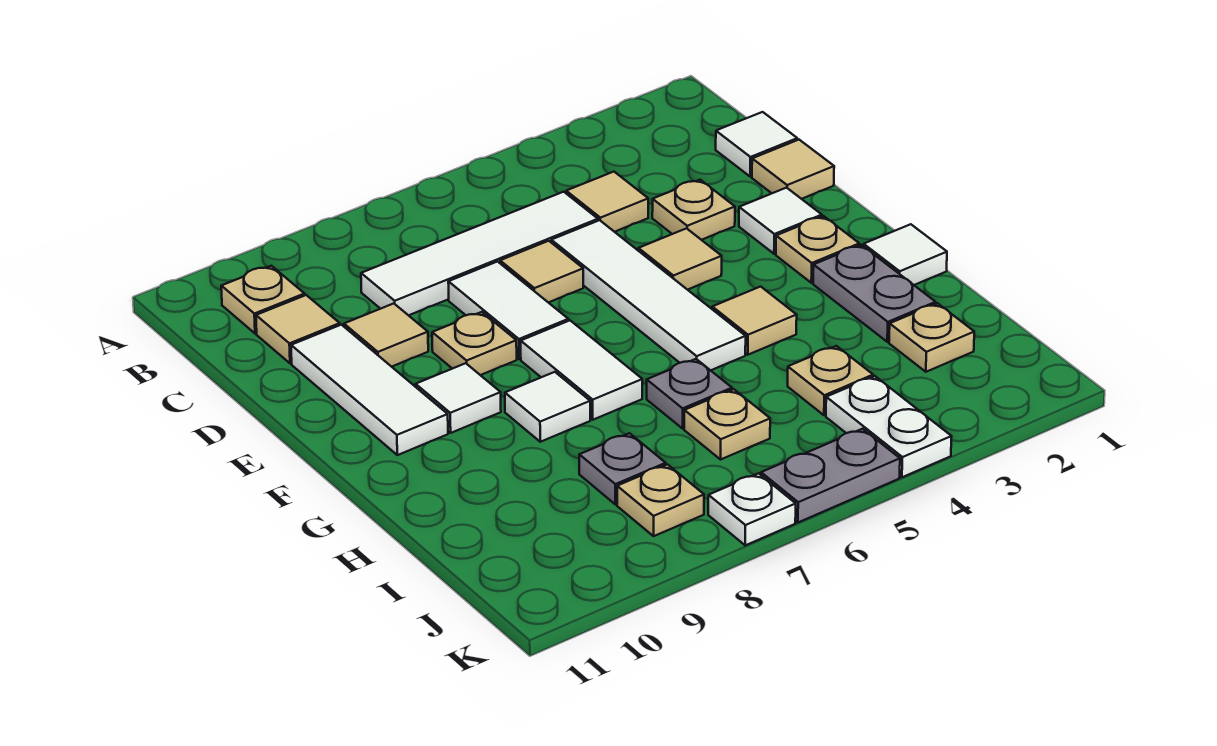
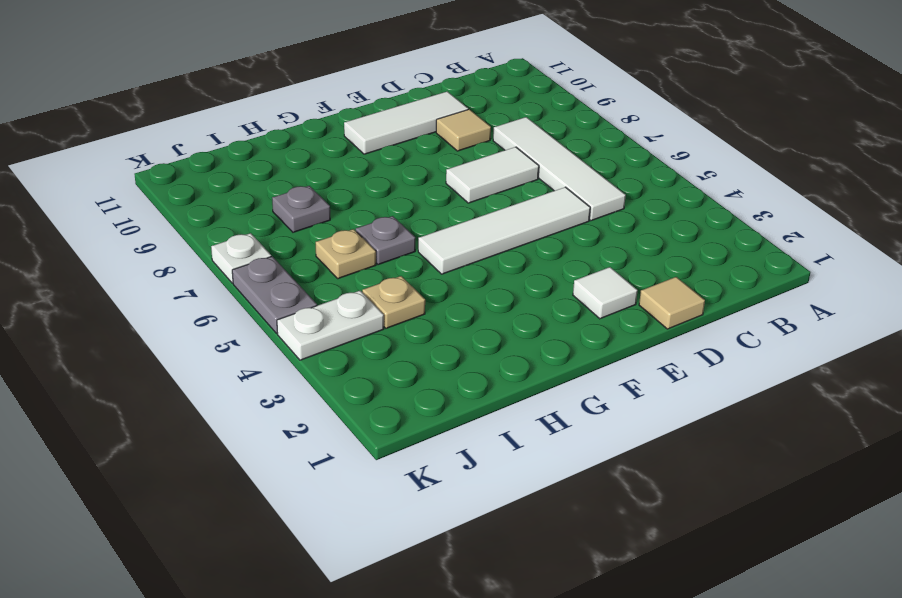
none -> tan 1x1 plate [221,266,305,334]
none -> white 1x1 tile [716,112,797,177]
none -> tan 1x1 tile [566,172,648,232]
none -> tan 1x1 tile [256,295,340,363]

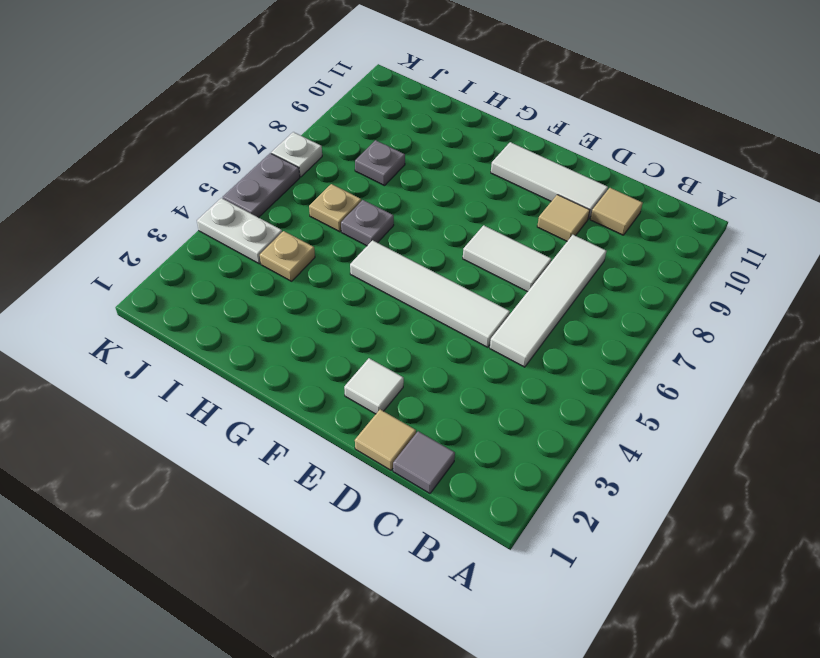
grey 1x1 tile [393,431,455,493] -> white 1x1 tile [716,112,797,177]
none -> tan 1x1 plate [221,266,305,334]
none -> tan 1x1 tile [566,172,648,232]
none -> tan 1x1 plate [652,180,735,240]
none -> tan 1x1 tile [500,241,583,303]

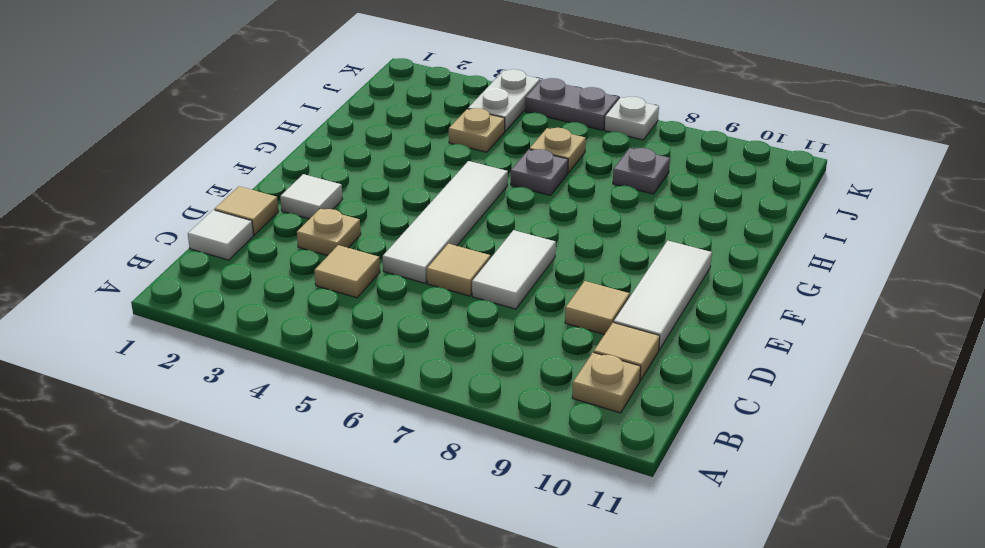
none -> white 1x4 tile [361,192,598,315]
none -> tan 1x1 tile [638,228,722,290]
none -> tan 1x1 plate [432,312,517,375]
none -> tan 1x1 plate [776,216,859,283]

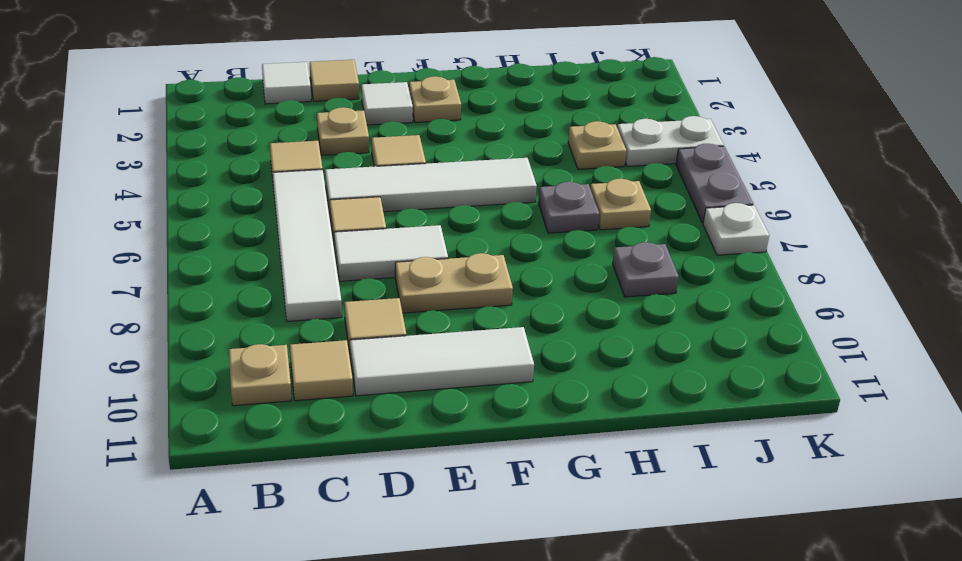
tan 1x2 plate [395,253,513,313] -> tan 1x1 plate [432,312,517,375]
none -> white 1x2 tile [521,321,642,420]
none -> white 1x1 tile [416,363,501,433]
none -> white 1x1 tile [864,224,947,285]
none -> grey 1x2 plate [813,245,936,342]

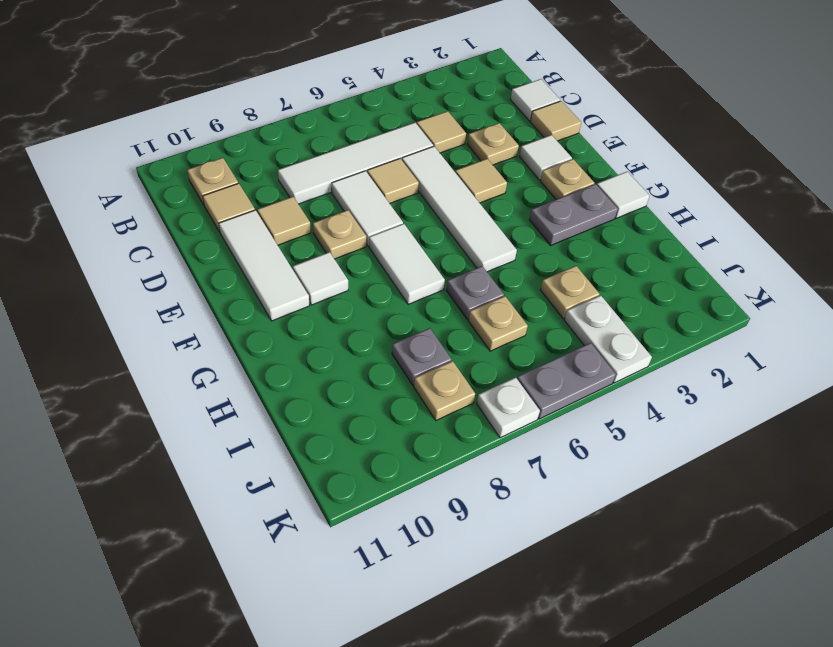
grey 1x2 plate [529,184,618,245] -> grey 1x2 plate turned to [813,245,936,342]
none -> tan 1x1 tile [712,287,797,355]
none -> white 1x1 tile [505,372,590,442]
none -> tan 1x1 plate [889,303,974,372]

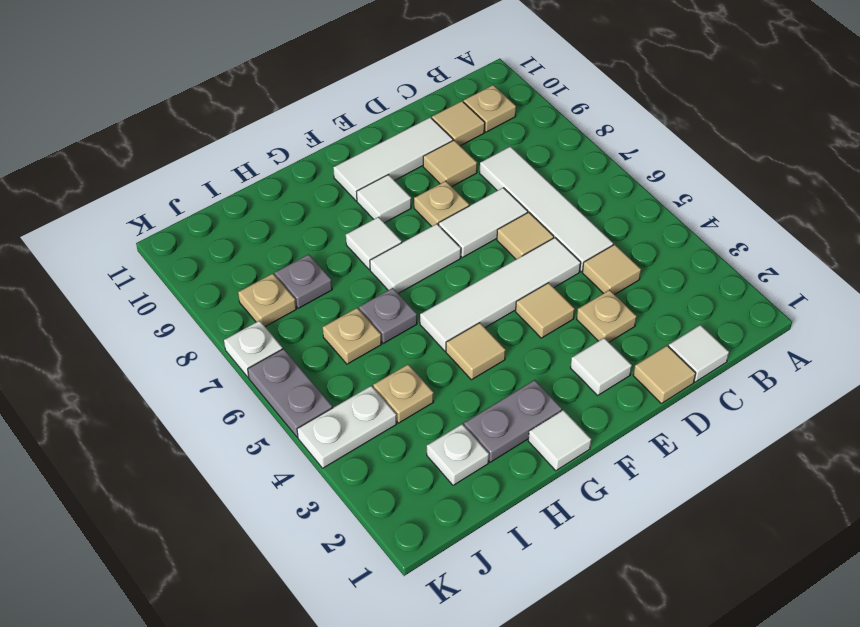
white 1x1 plate [427,424,489,485] -> tan 1x1 plate [889,303,974,372]
none -> tan 1x1 plate [776,216,859,283]

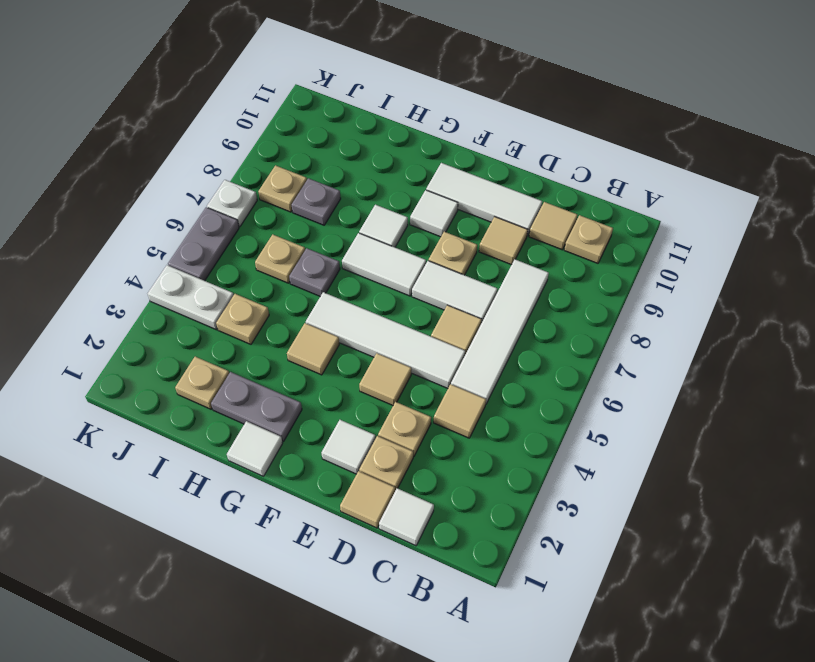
tan 1x1 plate [359,436,413,491] -> tan 1x1 plate moved to [776,216,859,283]

